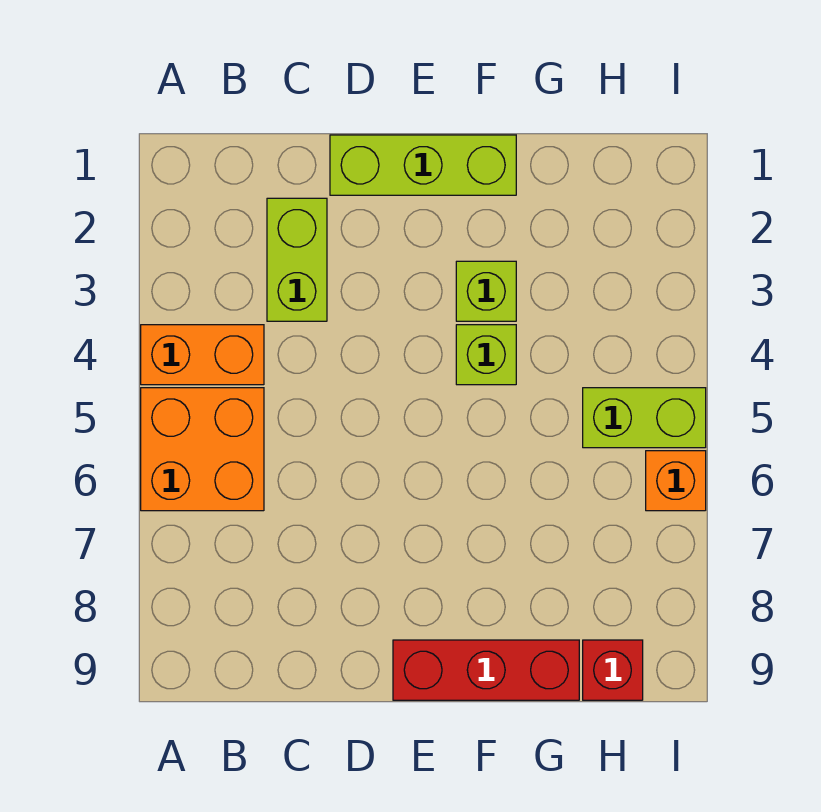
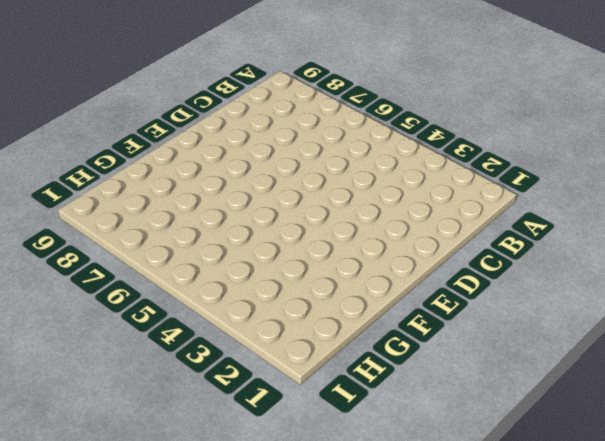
none -> orange 1x2 brick [141,325,264,385]
none -> orange 2x2 brick [141,388,264,511]

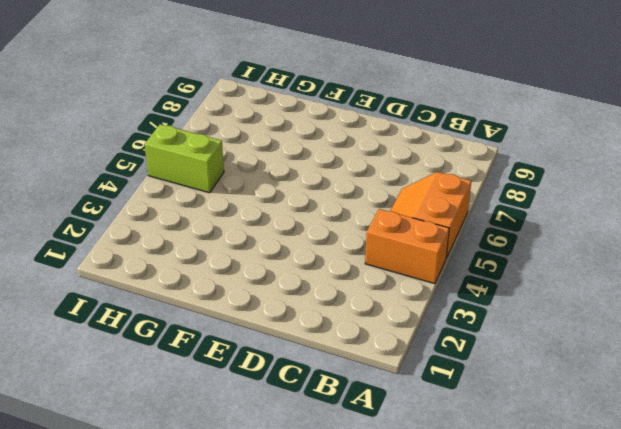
orange 2x2 slope [390,172,471,258] -> orange 2x2 brick [141,388,264,511]
none -> lime 1x2 brick [267,198,327,321]
none -> lime 1x3 brick [330,135,516,195]

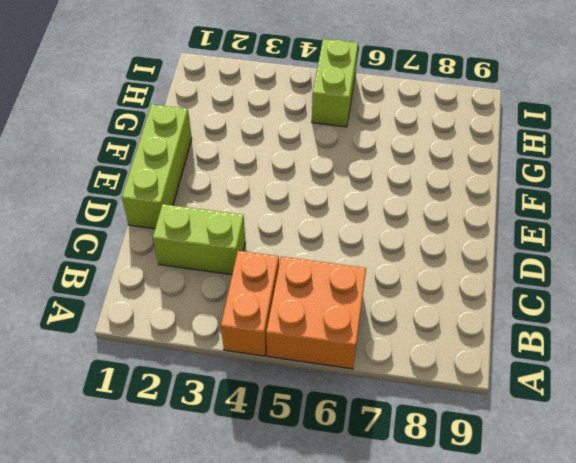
none -> red 1x3 brick [393,640,579,700]
none -> lime 1x1 brick [456,261,516,321]

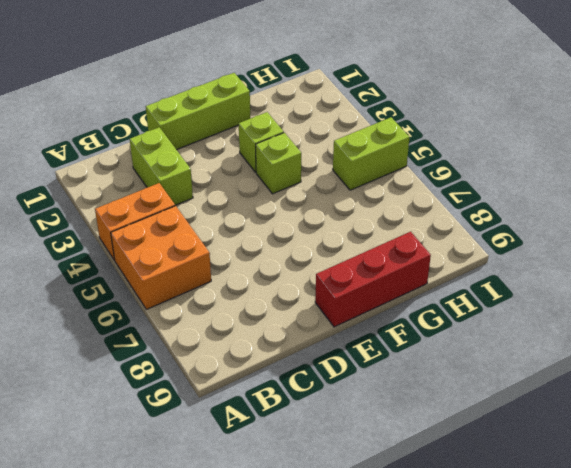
none -> red 1x1 brick [583,640,643,700]
none -> orange 1x1 brick [646,451,706,511]

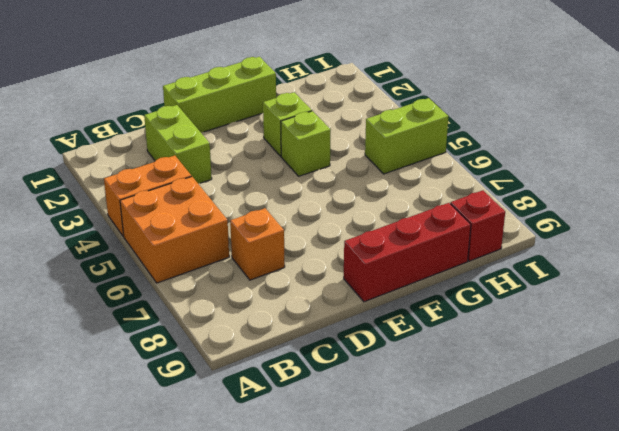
orange 1x1 brick [230,208,285,280] -> orange 1x1 brick moved to [646,451,706,511]

